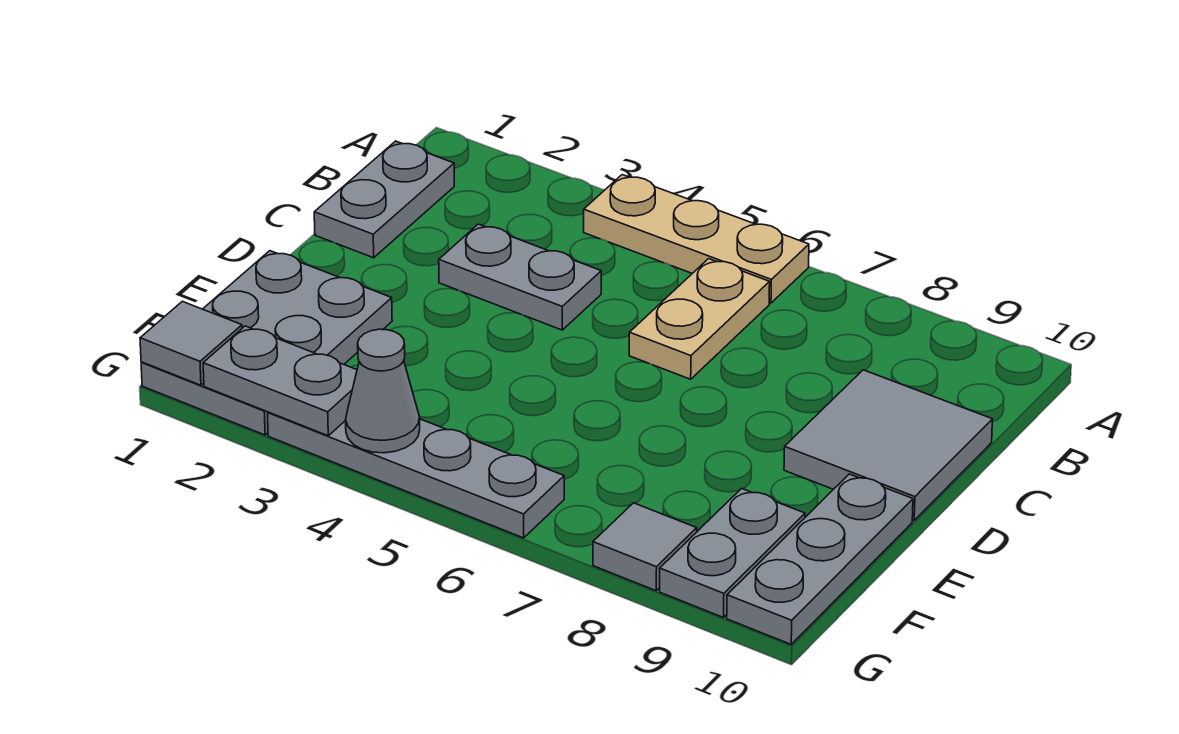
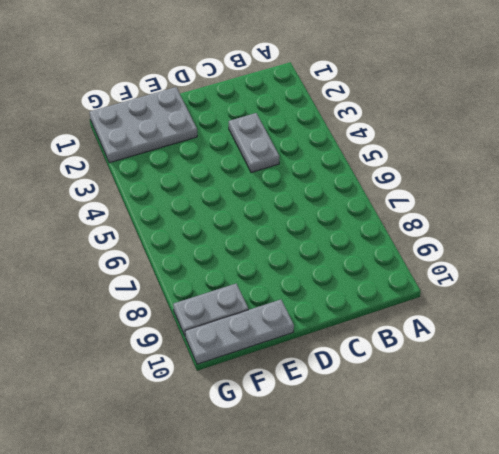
none -> tan 1x3 plate [584,175,809,303]
none -> grey 1x2 plate [314,141,454,258]
none -> tan 1x2 plate [629,259,770,379]

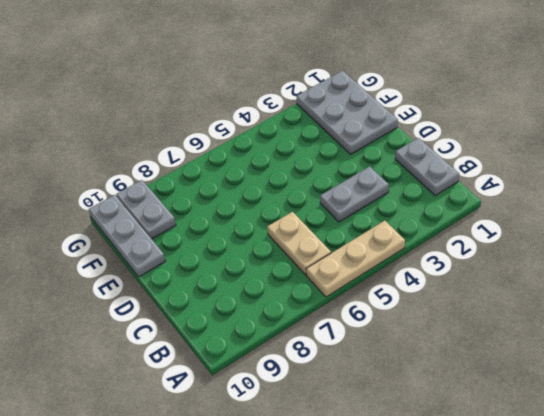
none -> grey 2x2 tile [784,370,992,520]
none -> grey 1x4 plate [268,412,564,538]
none -> grey 1x1 tile [593,503,697,591]

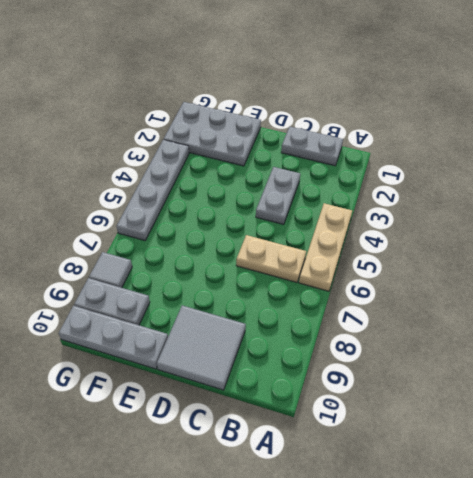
none -> grey 1x1 tile [140,301,242,385]
none -> grey 1x2 plate [203,326,357,436]
none -> grey 1x1 cone [346,329,420,453]

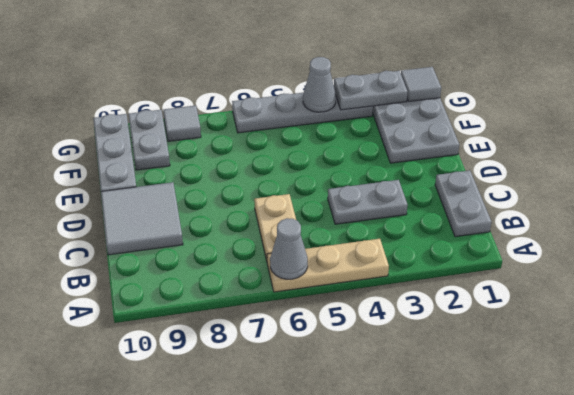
grey 1x1 cone [270,218,308,279] -> none

